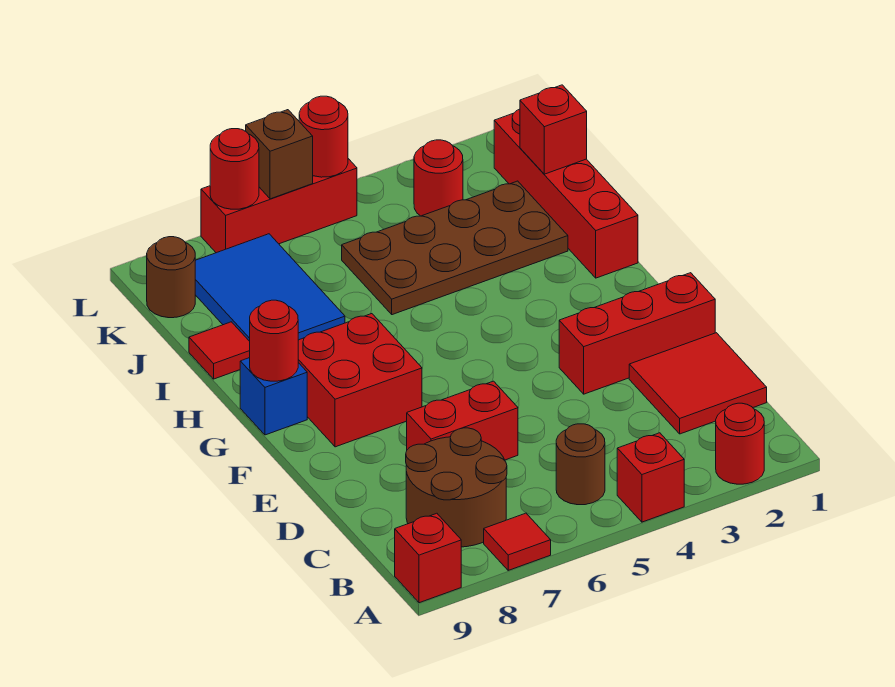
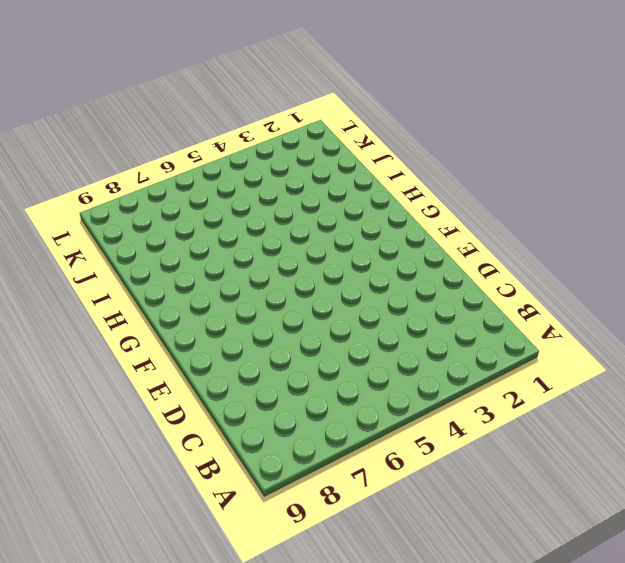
none -> red 1x1 round brick [716,403,764,484]
none -> red 1x1 brick [617,433,684,522]
none -> red 1x1 tile [484,513,551,570]

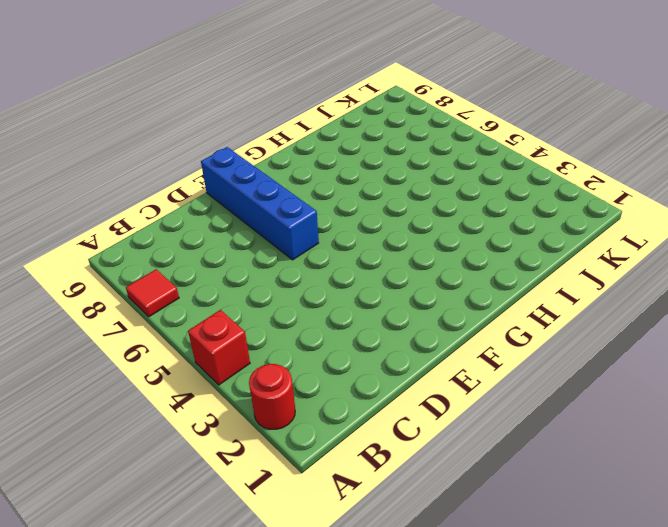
blue 1x4 brick [201,147,319,260] -> none
none -> red 1x1 brick [395,513,461,603]
none -> brown 1x1 round brick [556,424,605,505]
none -> brown 2x2 round brick [406,428,507,547]

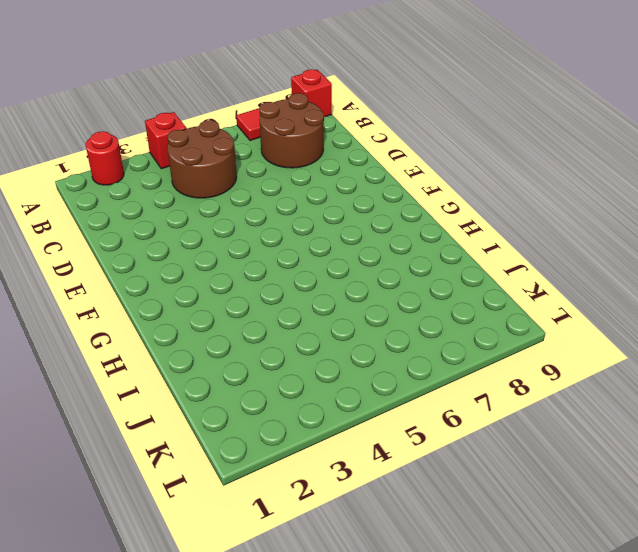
brown 2x2 round brick [167,120,237,198] -> brown 1x1 round brick [556,424,605,505]
none -> red 2x2 tile [629,333,767,434]
none -> red 1x2 brick [406,381,518,460]
none -> red 1x3 brick [559,273,715,394]

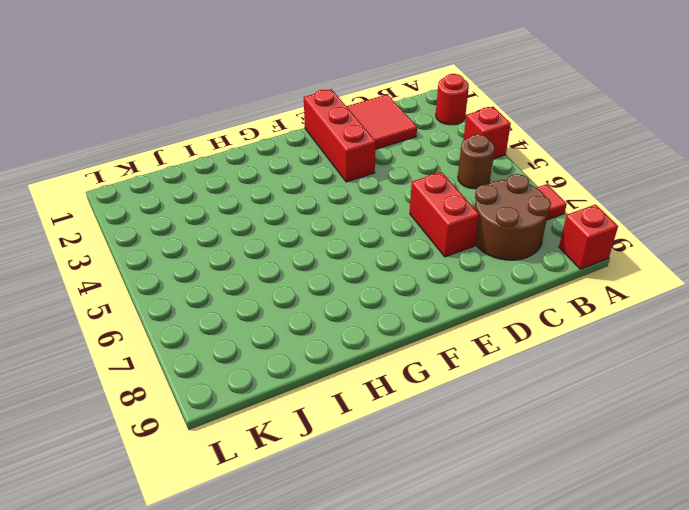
none -> red 2x2 brick [298,314,422,447]
none -> blue 1x1 brick [240,358,307,435]
none -> red 1x4 brick [494,109,638,278]

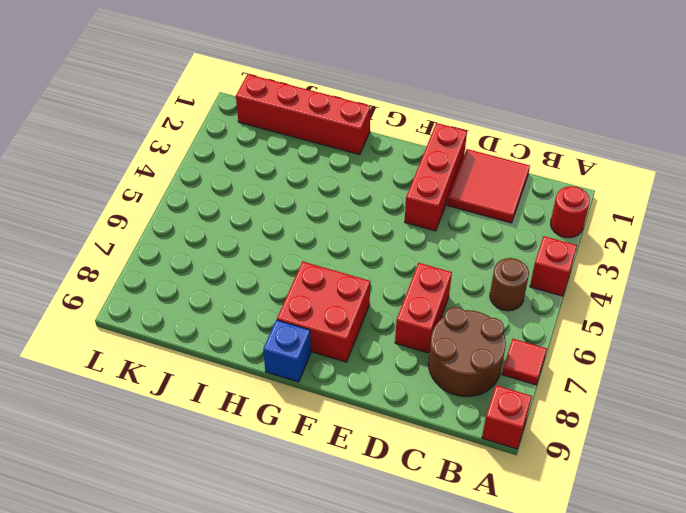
none -> brown 2x4 plate [342,181,568,315]
none -> blue 2x3 tile [195,234,345,341]
none -> red 1x1 tile [189,322,250,379]

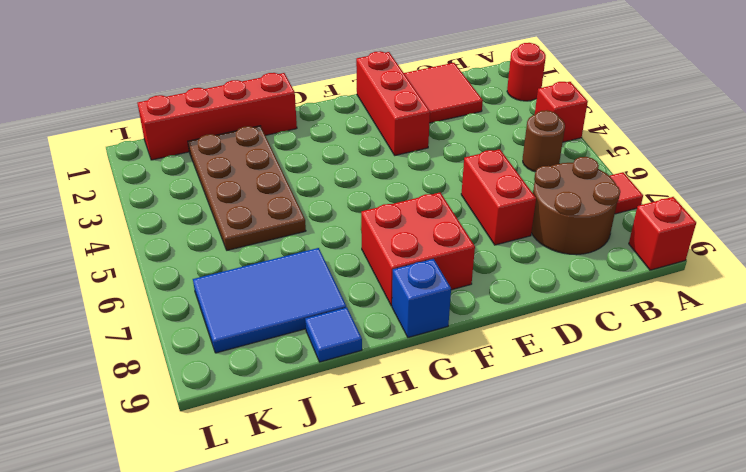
blue 1x1 tile [305,307,362,362] -> red 1x1 tile [189,322,250,379]
none -> red 1x1 round brick [414,140,463,216]
none -> brown 1x1 round brick [147,237,195,318]
none -> red 1x3 brick [201,159,357,253]

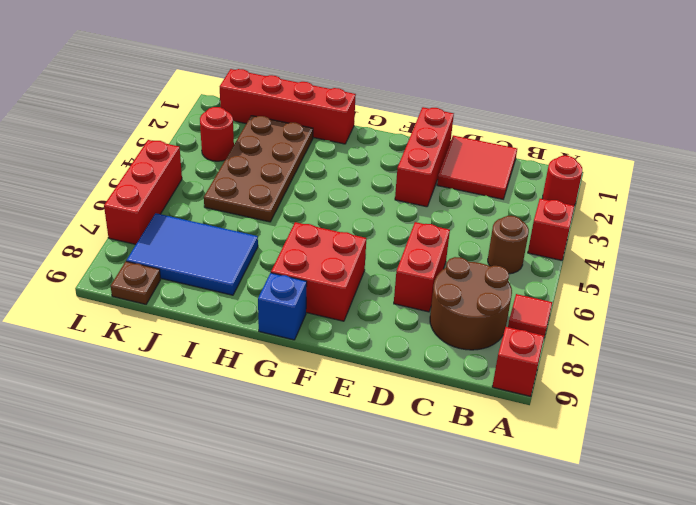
brown 1x1 plate [111,261,161,304] -> brown 1x1 round brick [147,237,195,318]
none -> red 1x1 tile [189,322,250,379]
none -> red 1x1 round brick [250,300,298,381]
none -> red 1x1 brick [520,85,587,174]

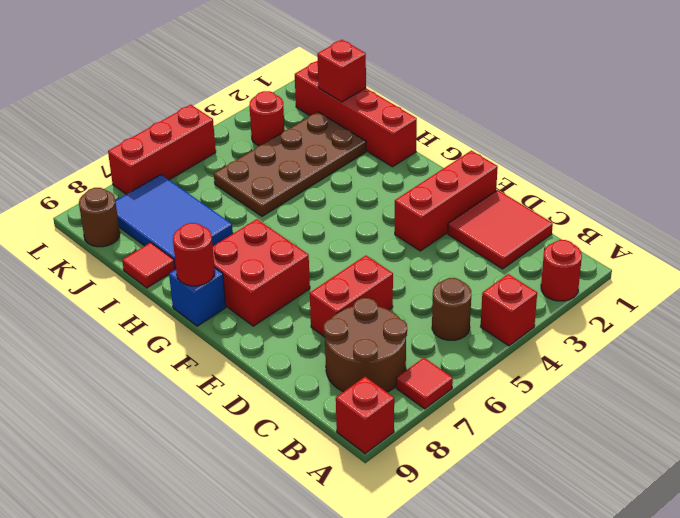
none -> red 1x1 round brick [299,96,348,177]
none -> brown 1x1 brick [246,110,313,199]
none -> red 1x1 round brick [210,129,259,209]

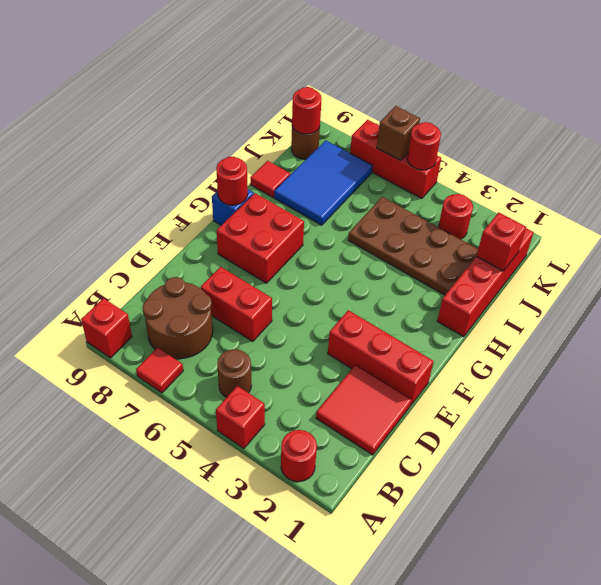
red 1x1 round brick [292,87,322,134] -> red 1x1 round brick moved to [210,129,259,209]

